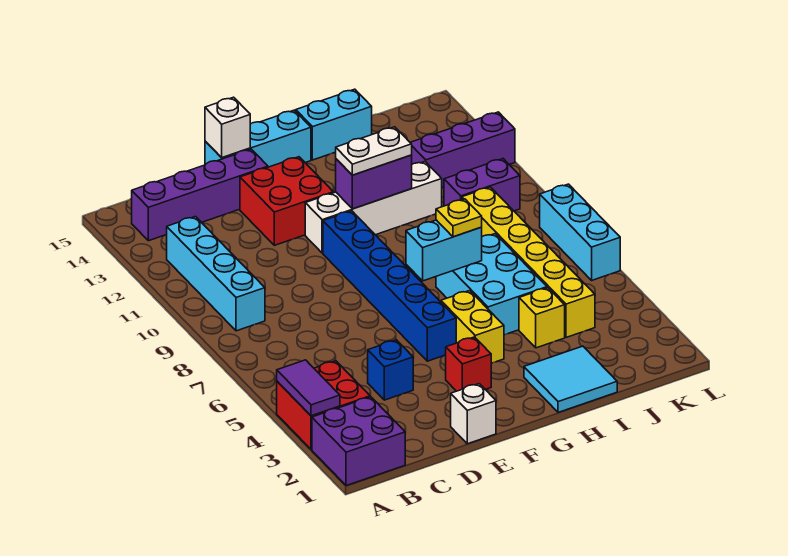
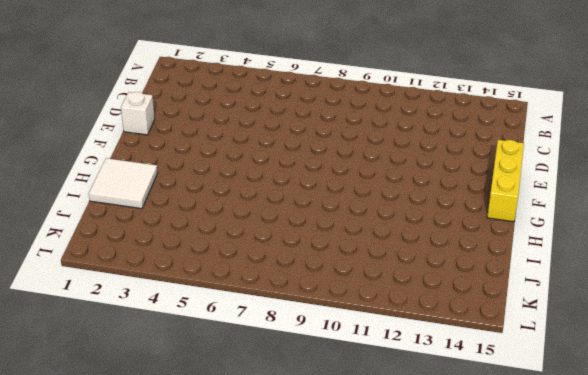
yellow 1x3 brick [487,140,524,222] -> cyan 1x3 brick [205,110,311,167]
white 2x2 tile [89,158,158,209] -> cyan 2x2 tile [524,346,617,412]
none -> purple 2x2 brick [312,397,405,486]
none -> red 2x2 brick [277,361,370,450]
none -> cyan 1x4 brick [167,217,265,331]

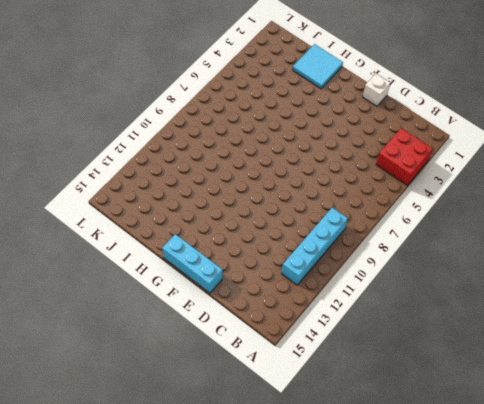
none -> purple 2x2 brick [312,397,405,486]
none -> purple 1x4 brick [132,149,268,241]
none -> blue 1x1 brick [368,340,413,400]

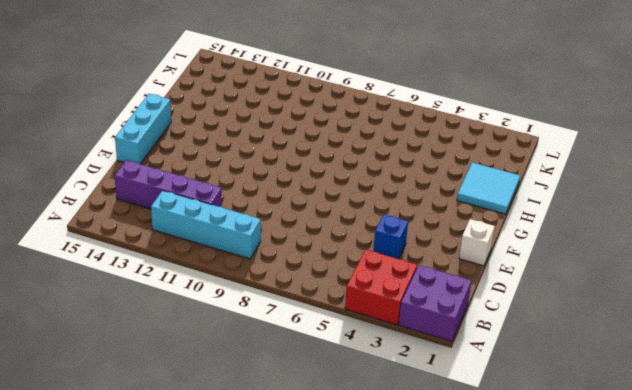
purple 1x4 brick [115,160,222,209] -> purple 1x4 brick turned to [132,149,268,241]
none -> red 2x2 brick [240,157,333,245]
none -> red 1x1 brick [446,337,491,391]
none -> blue 1x6 brick [323,211,456,361]

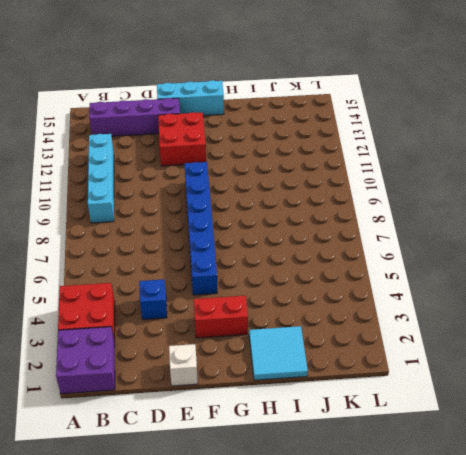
red 1x2 brick [194,296,248,338] -> red 1x1 brick [446,337,491,391]
none -> white 1x4 brick [305,162,442,253]
none -> yellow 1x2 brick [441,291,504,363]
none -> cyan 2x3 brick [436,234,547,335]

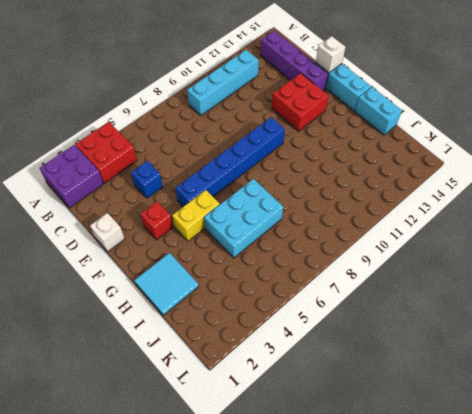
none -> white 1x4 brick [305,162,442,253]
none -> yellow 1x1 brick [519,288,565,348]
none -> yellow 1x6 brick [462,187,595,337]

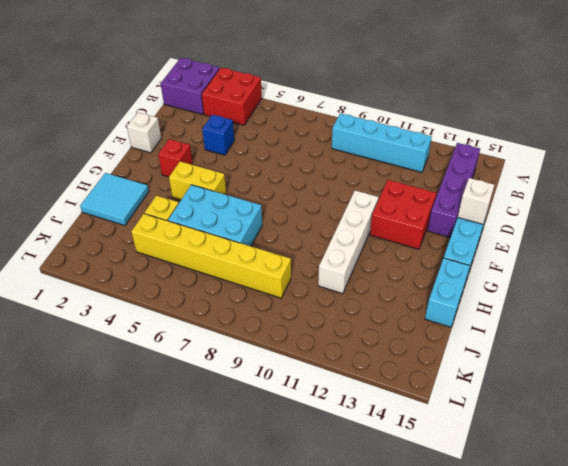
none -> blue 1x6 brick [323,211,456,361]
none -> purple 1x2 brick [444,159,520,211]
none -> purple 1x3 brick [410,112,515,188]

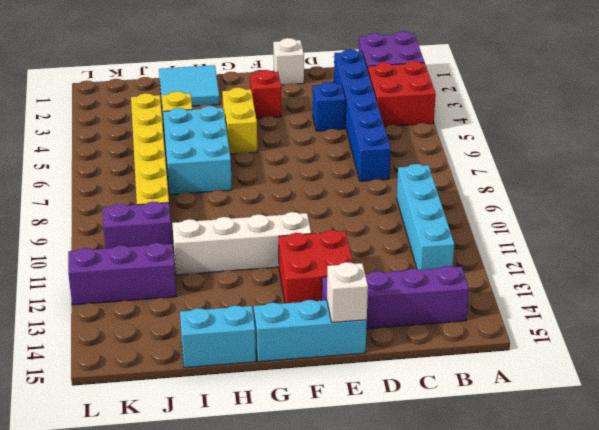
blue 1x6 brick [334,49,391,181] -> blue 1x6 brick moved to [323,211,456,361]
none -> cyan 1x3 brick [540,184,620,280]
none -> purple 1x2 tile [277,360,340,416]
none -> cyan 1x2 brick [406,220,482,281]

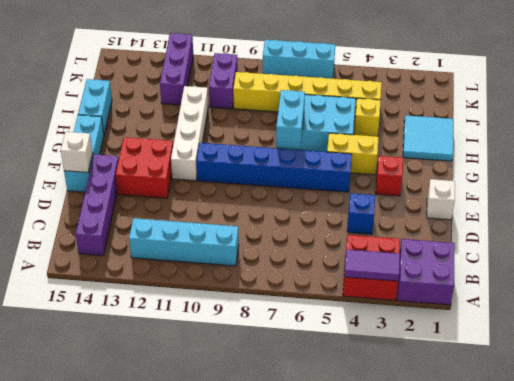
none -> purple 1x2 brick [336,155,412,209]
none -> white 1x2 plate [336,127,412,175]
none -> yellow 1x1 plate [436,199,482,237]

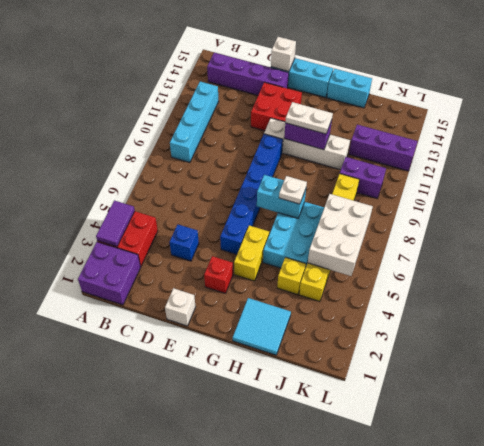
white 1x1 plate [279,176,307,204] -> yellow 1x1 plate [436,199,482,237]
white 2x3 brick [308,194,373,276] -> none
none -> cyan 1x3 brick [540,184,620,280]

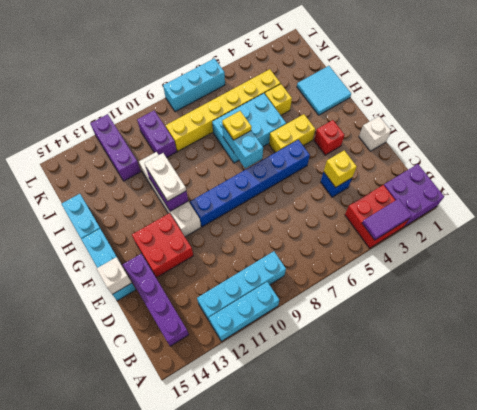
cyan 1x3 brick [209,282,279,341] -> none
yellow 1x1 brick [324,150,357,187] -> none

